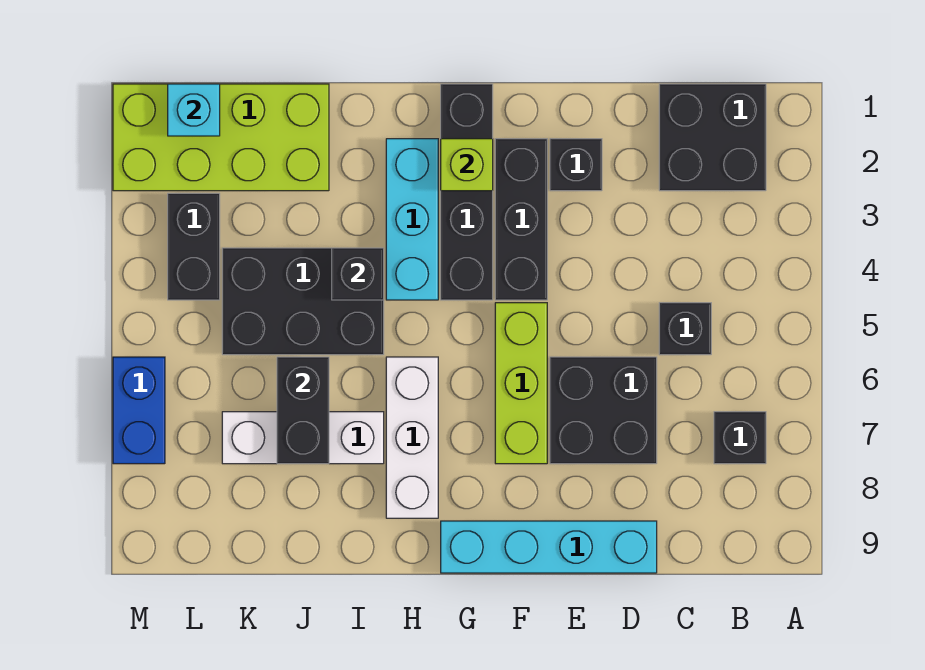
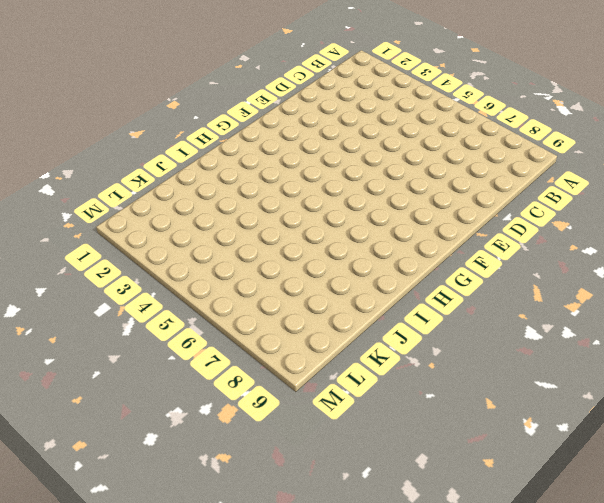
none -> black 2x2 brick [659,84,766,191]
none -> black 1x1 brick [714,412,766,464]
none -> black 1x1 brick [659,303,711,355]

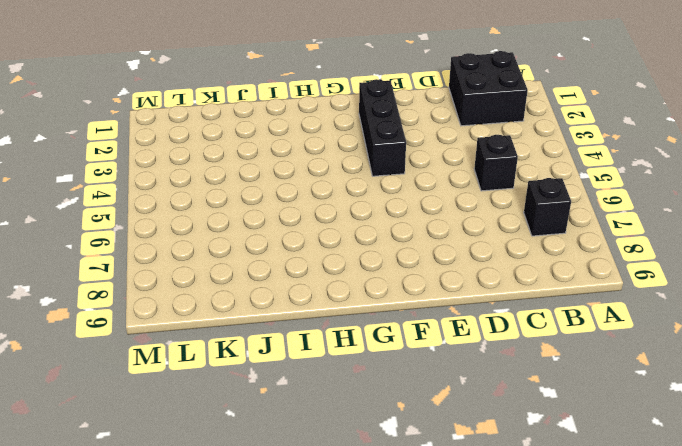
none -> black 2x2 brick [550,357,657,464]
none -> cyan 1x4 brick [441,521,657,573]
none -> black 1x1 brick [550,139,602,191]

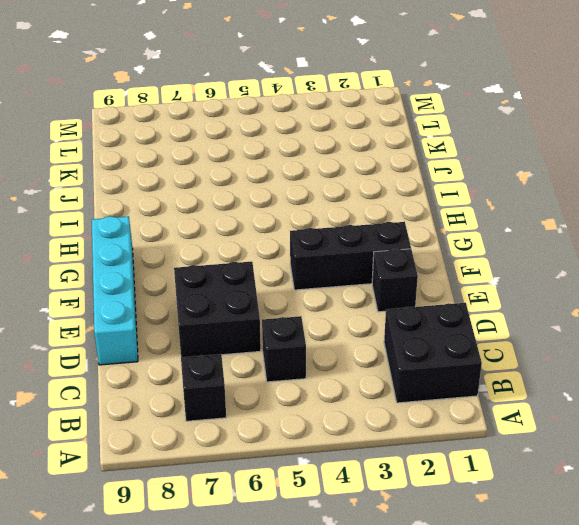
none -> lime 1x3 brick [495,303,547,464]
none -> black 1x4 brick [441,84,493,300]
none -> cyan 1x3 brick [386,139,438,300]

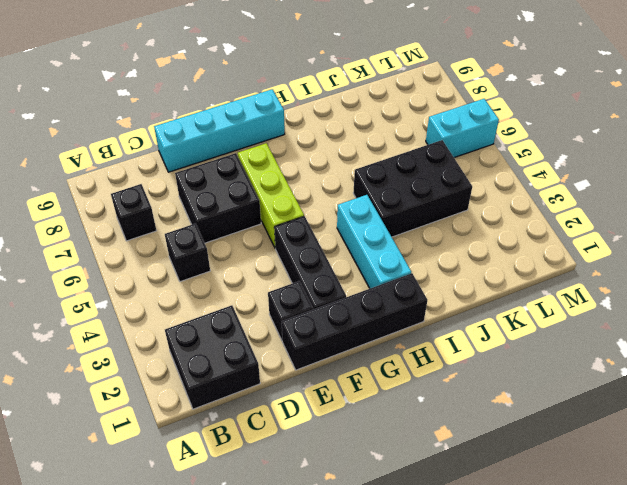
black 1x4 brick [282,273,427,370] -> black 1x4 brick turned to [441,84,493,300]
cyan 1x2 brick [426,99,499,158] -> blue 1x2 brick [113,357,165,464]
none -> white 1x3 brick [386,357,438,518]
none -> white 1x3 brick [222,412,384,464]
none -> lime 2x4 brick [113,84,329,191]

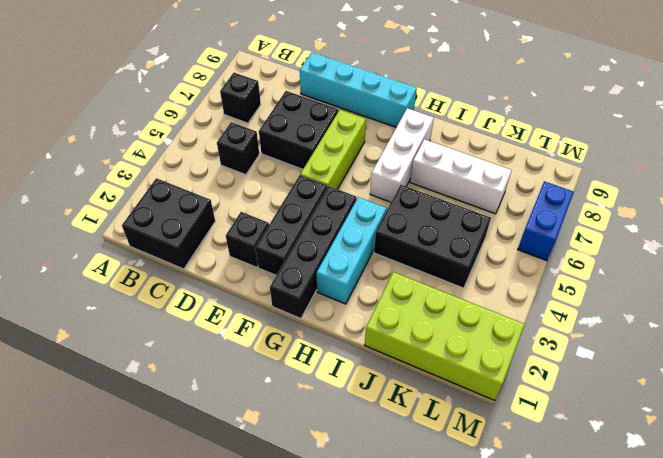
none -> black 1x2 brick [168,193,220,300]
none -> lime 1x1 brick [441,139,493,191]
none -> black 1x1 brick [332,248,384,300]

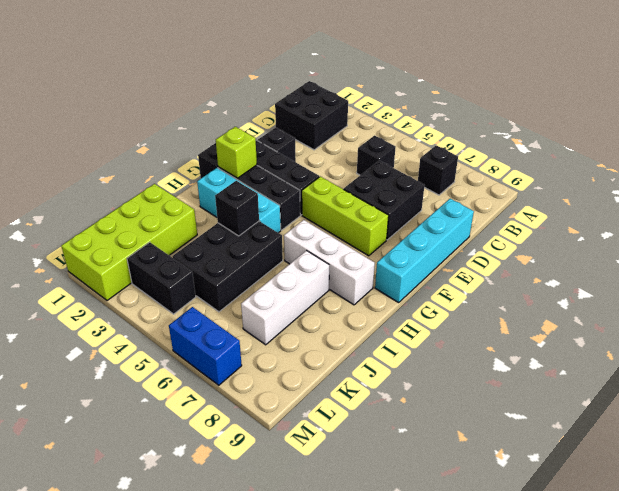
none -> black 1x2 brick [277,357,329,464]
none -> cyan 1x1 brick [168,84,220,136]

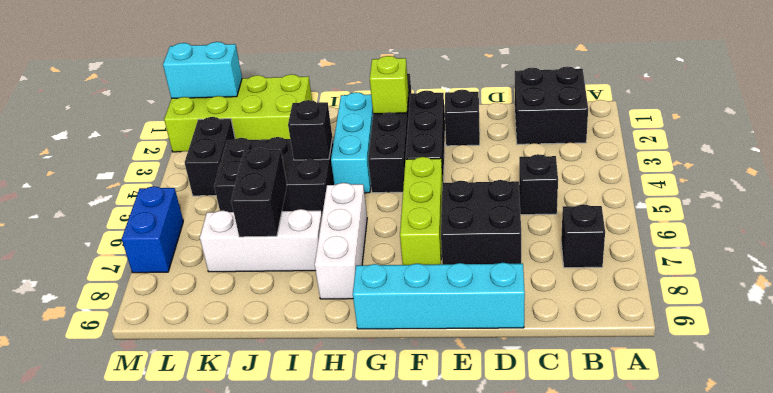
cyan 1x2 brick [163,42,242,98] -> cyan 1x1 brick [168,84,220,136]

